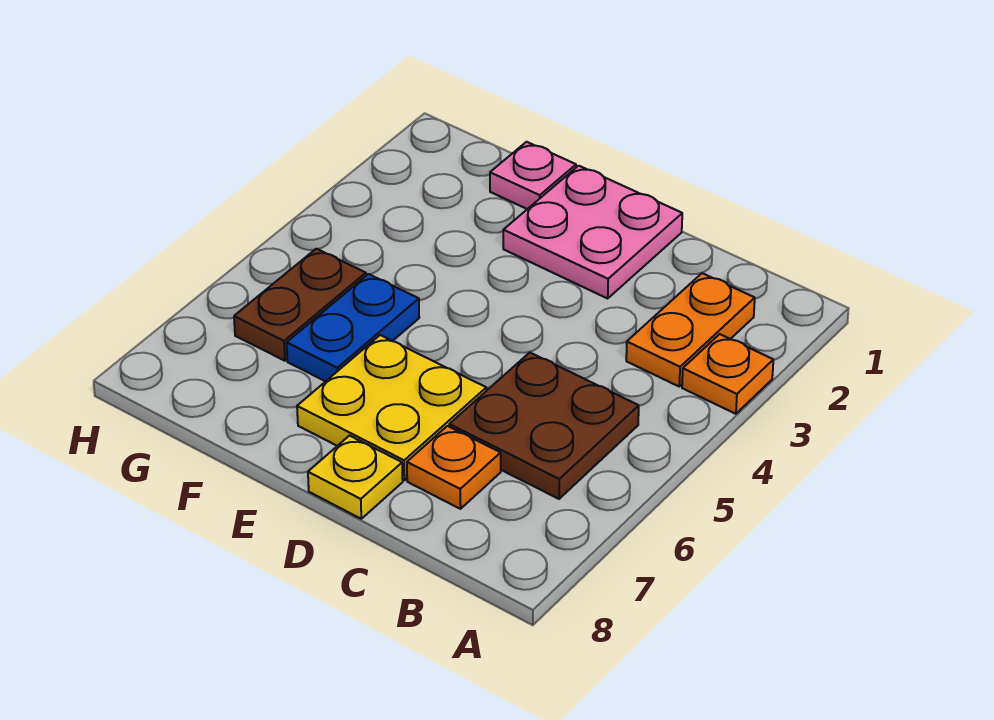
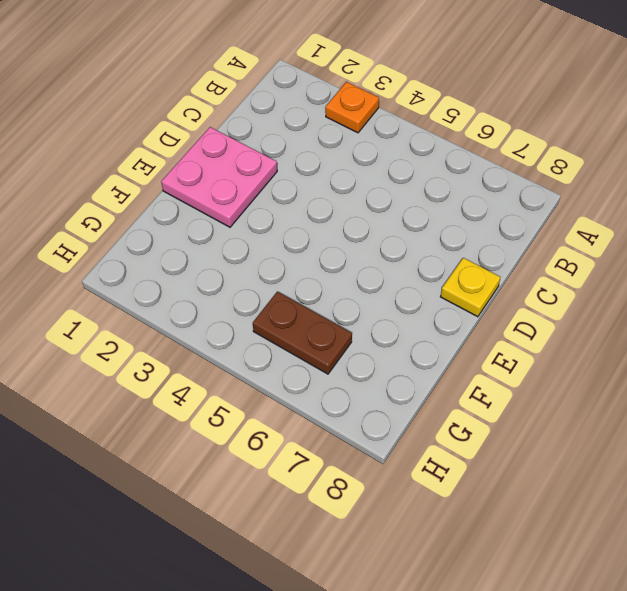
none -> orange 1x2 plate [626,273,755,386]
none -> brown 2x2 plate [449,353,639,499]

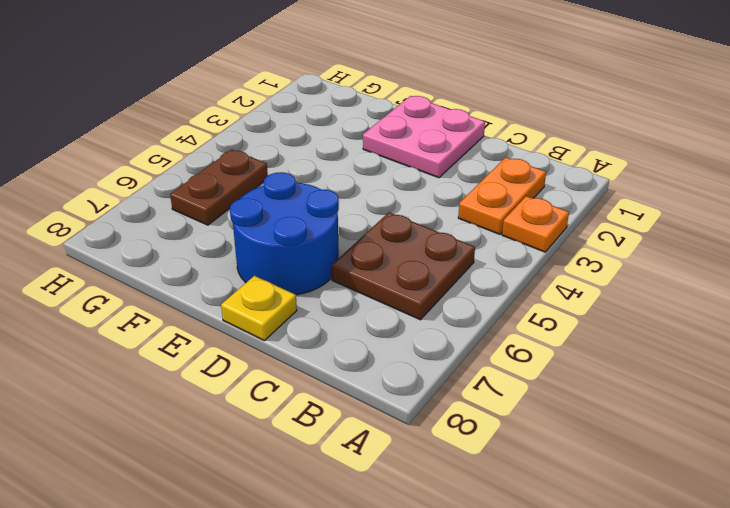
blue 2x2 round brick [230,172,339,295] -> yellow 2x2 plate [297,335,486,480]
none -> orange 1x1 plate [407,426,501,509]
none -> pink 1x1 plate [490,142,576,209]

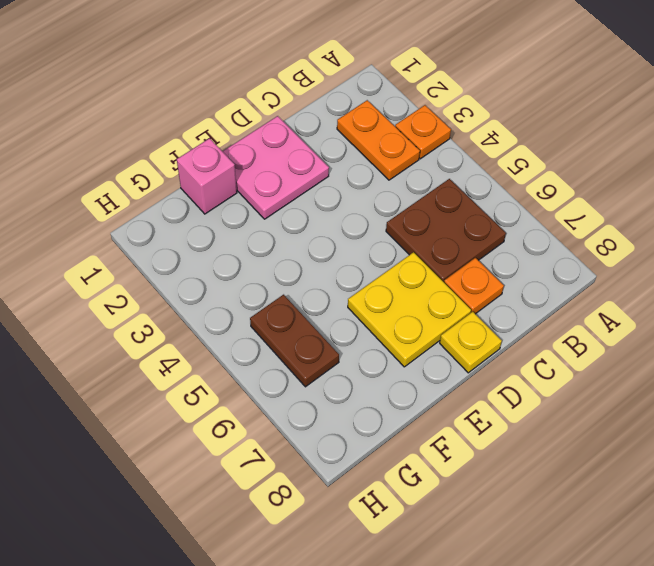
pink 1x1 brick [177,138,237,214] -> pink 1x1 plate [490,142,576,209]
none -> blue 1x2 plate [287,274,419,381]

